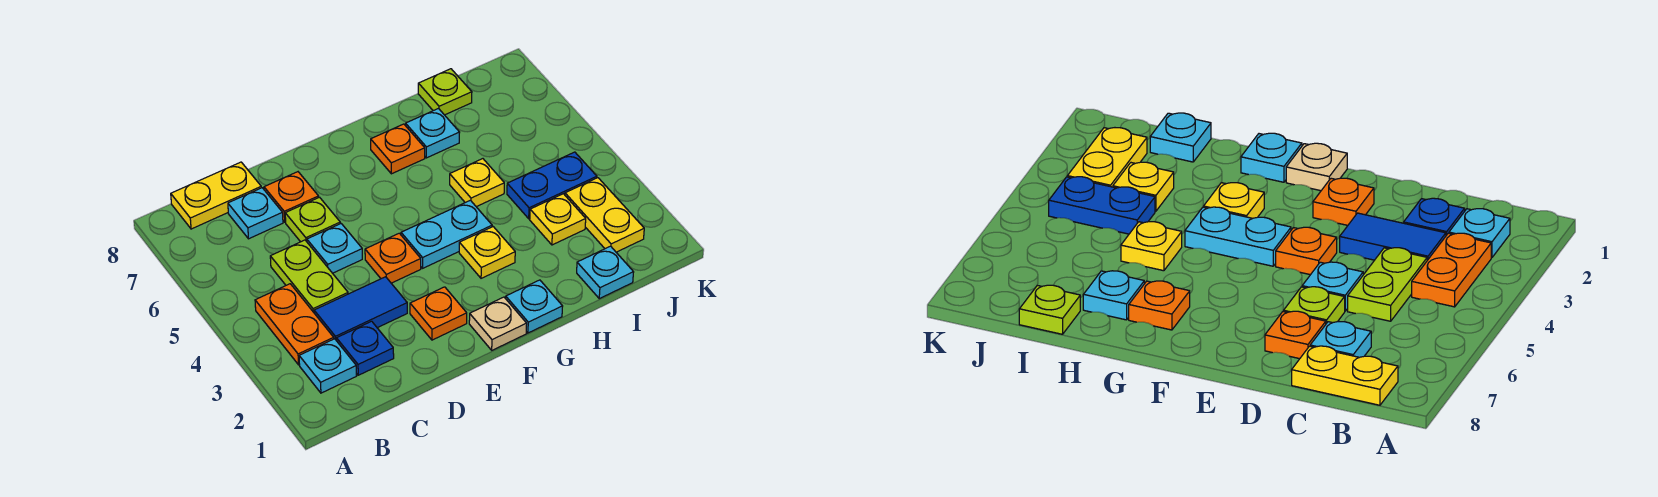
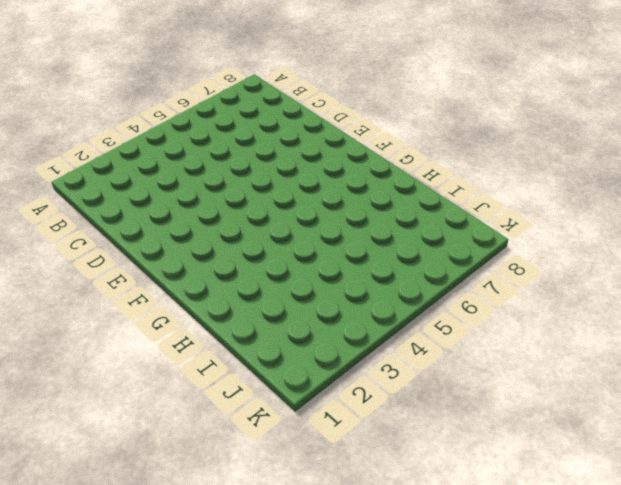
none -> cyan 1x1 plate [299,339,356,393]
none -> orange 1x2 plate [255,284,334,365]
none -> yellow 1x2 plate [171,162,261,229]

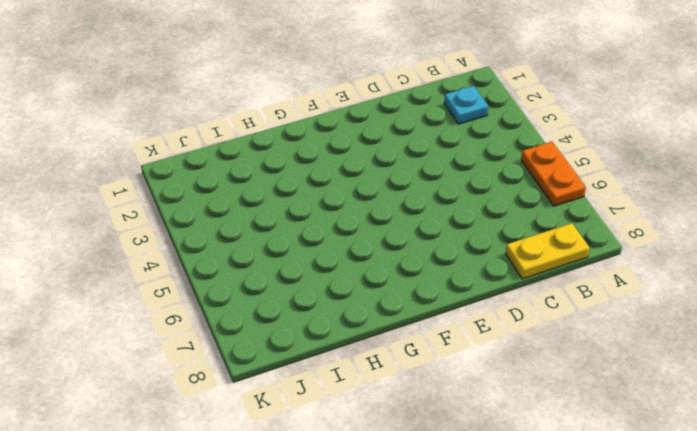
orange 1x2 plate [521,142,586,206] -> orange 1x2 plate moved to [255,284,334,365]
none -> blue 1x1 plate [337,321,394,375]
none -> blue 1x2 tile [314,277,407,341]
none -> lime 1x2 plate [270,240,348,312]

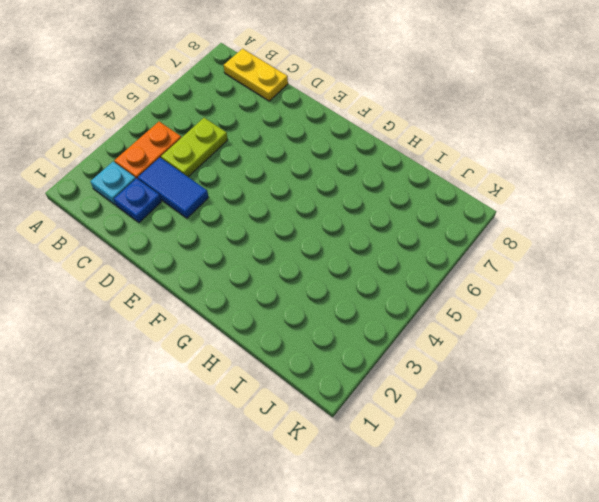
none -> cyan 1x1 plate [228,188,283,239]
none -> cyan 1x1 plate [307,224,362,273]
none -> lime 1x1 plate [285,197,340,242]

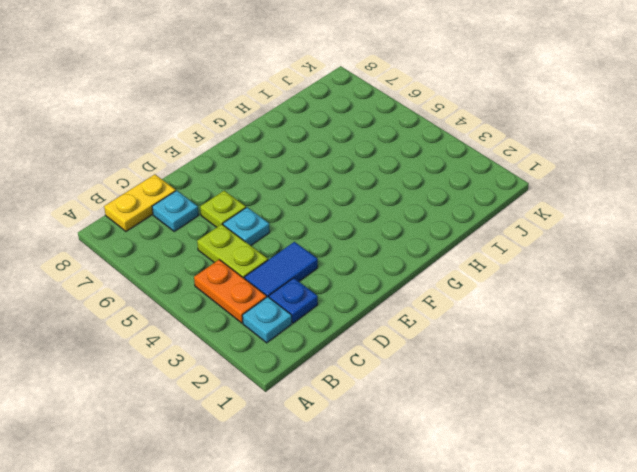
none -> orange 1x1 plate [264,172,319,222]
none -> orange 1x1 plate [410,287,467,340]
none -> orange 1x1 plate [365,233,421,283]

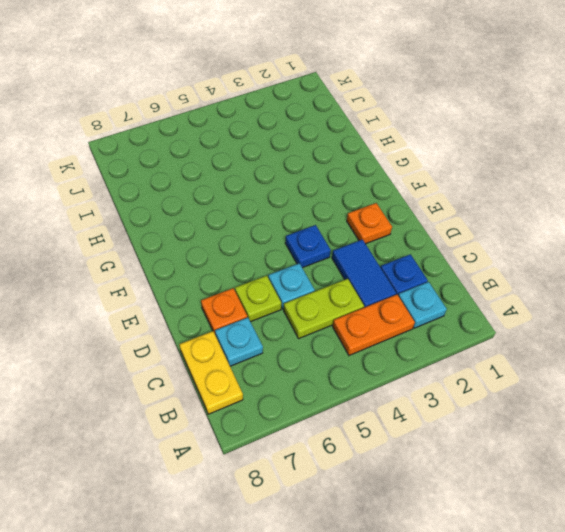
blue 1x1 plate [285,225,331,268] -> orange 1x1 plate [365,233,421,283]
none -> tan 1x1 plate [469,297,527,350]
none -> cyan 1x2 plate [401,200,492,268]
none -> cyan 1x1 plate [506,280,563,333]

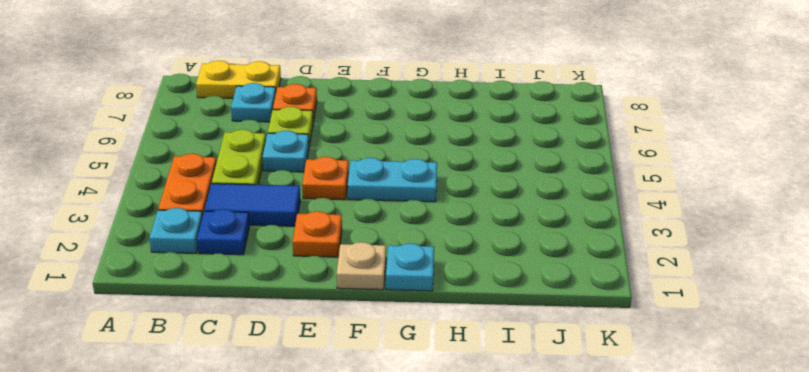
none -> yellow 1x1 plate [459,227,515,278]
none -> orange 1x1 plate [371,124,425,174]
none -> yellow 1x1 plate [450,159,504,207]

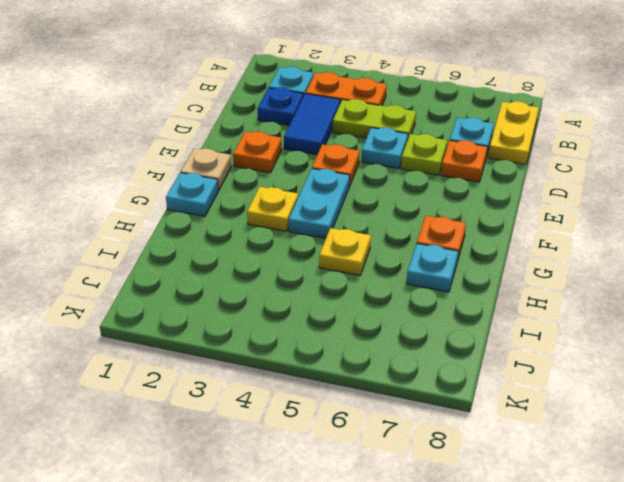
none -> cyan 1x1 plate [577,246,634,299]
none -> yellow 1x1 plate [530,194,586,245]
none -> blue 1x2 plate [507,152,597,219]

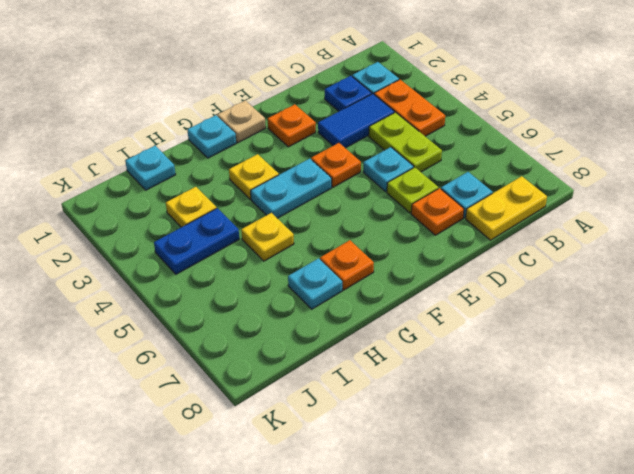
none -> lime 1x1 plate [418,69,472,115]
none -> yellow 1x2 plate [565,178,644,252]

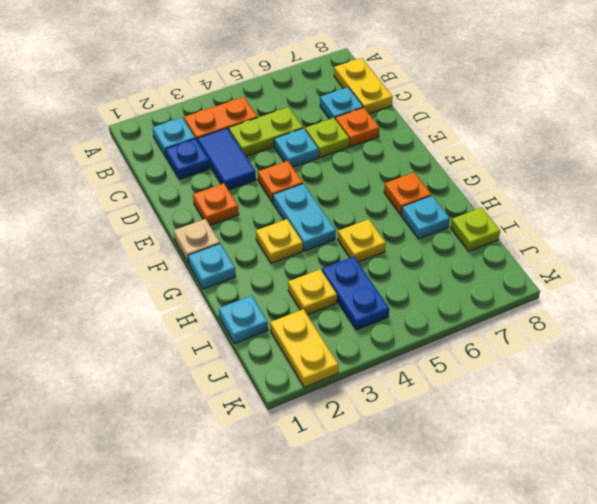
yellow 1x2 plate [270,309,338,387] -> yellow 1x2 plate turned to [565,178,644,252]

